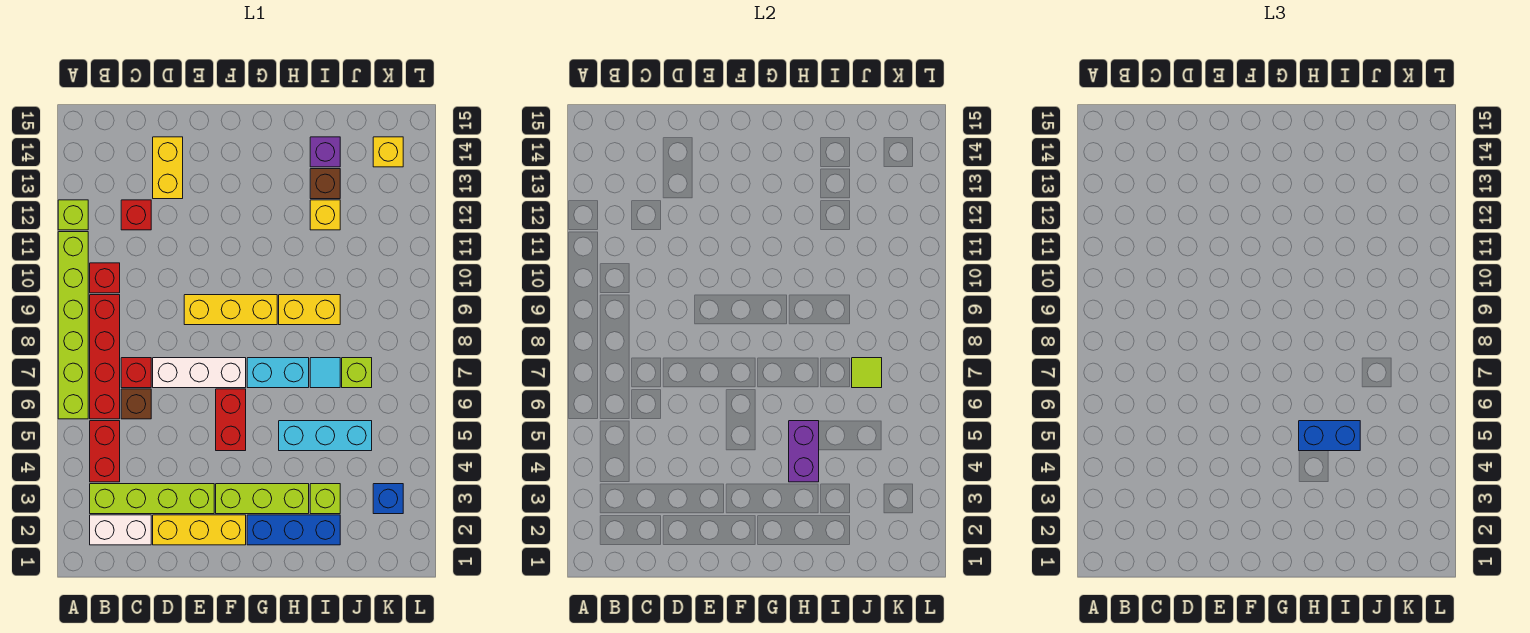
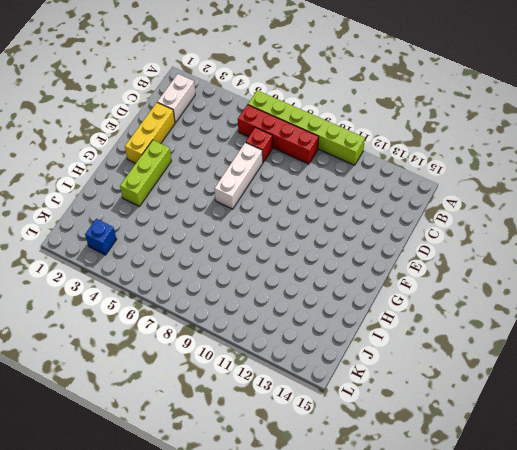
none -> lime 1x1 brick [58,200,88,230]
none -> lime 1x4 brick [90,484,214,514]
none -> red 1x2 brick [90,421,120,482]
none -> red 1x1 brick [90,263,120,293]

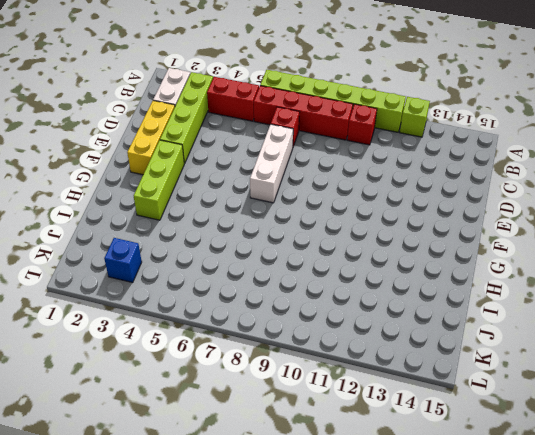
none -> brown 1x1 brick [121,389,151,419]
none -> red 1x1 brick [121,200,151,230]
none -> yellow 1x2 brick [153,137,183,199]
none -> yellow 1x3 brick [184,295,277,325]

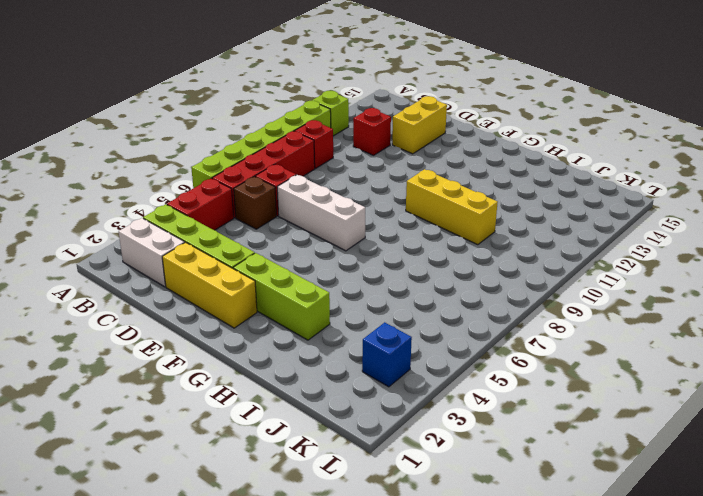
yellow 1x3 brick [406,169,498,245] -> yellow 1x3 brick moved to [184,295,277,325]
none -> red 1x2 brick [216,389,246,451]
none -> blue 1x3 brick [247,515,340,545]
none -> cyan 1x2 brick [247,358,309,388]
none -> cyan 1x3 brick [279,421,372,451]

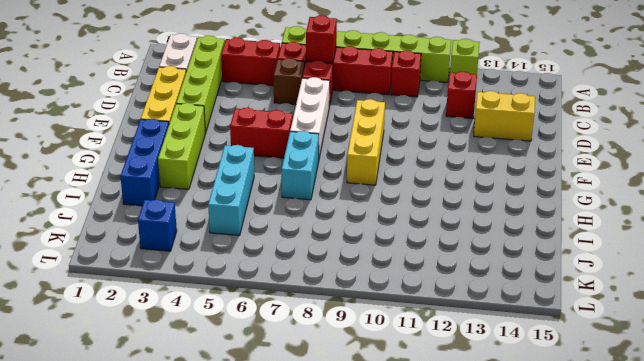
red 1x1 brick [306,15,337,62] -> none
none -> yellow 1x2 brick [279,295,340,325]
none -> lime 1x1 brick [310,484,340,514]
none -> cyan 1x1 tile [310,358,340,388]
none -> yellow 1x1 brick [310,200,340,230]

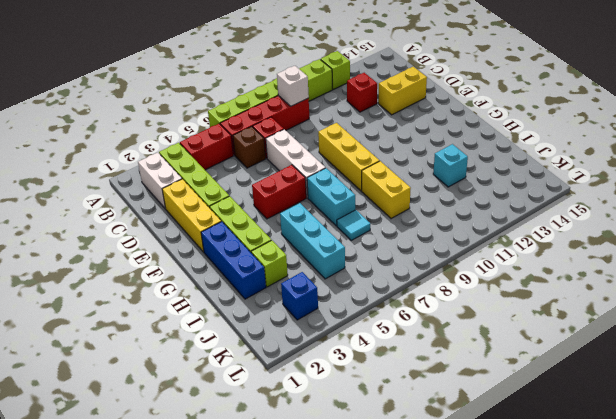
white 1x1 brick [277,66,309,106] -> none
cyan 1x1 brick [433,144,468,187] -> yellow 1x1 brick [310,200,340,230]
none -> red 1x1 brick [90,263,120,293]
none -> brown 1x1 brick [310,169,340,199]
none -> purple 1x1 brick [310,137,340,167]
none -> lime 1x1 brick [342,358,372,388]

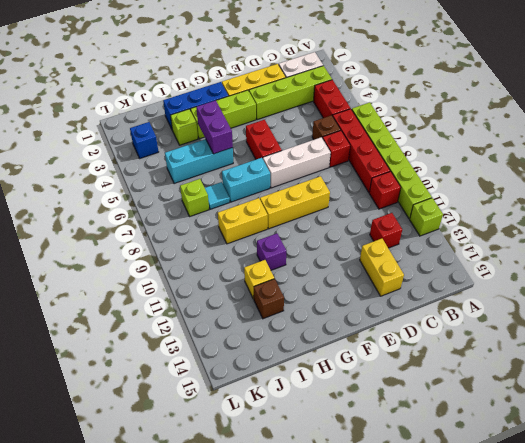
purple 1x1 brick [257,233,286,270] -> purple 1x1 brick moved to [310,137,340,167]
none -> yellow 1x1 brick [373,137,403,167]
none -> lime 1x1 tile [852,358,882,388]
none -> blue 1x2 brick [1299,421,1360,451]

